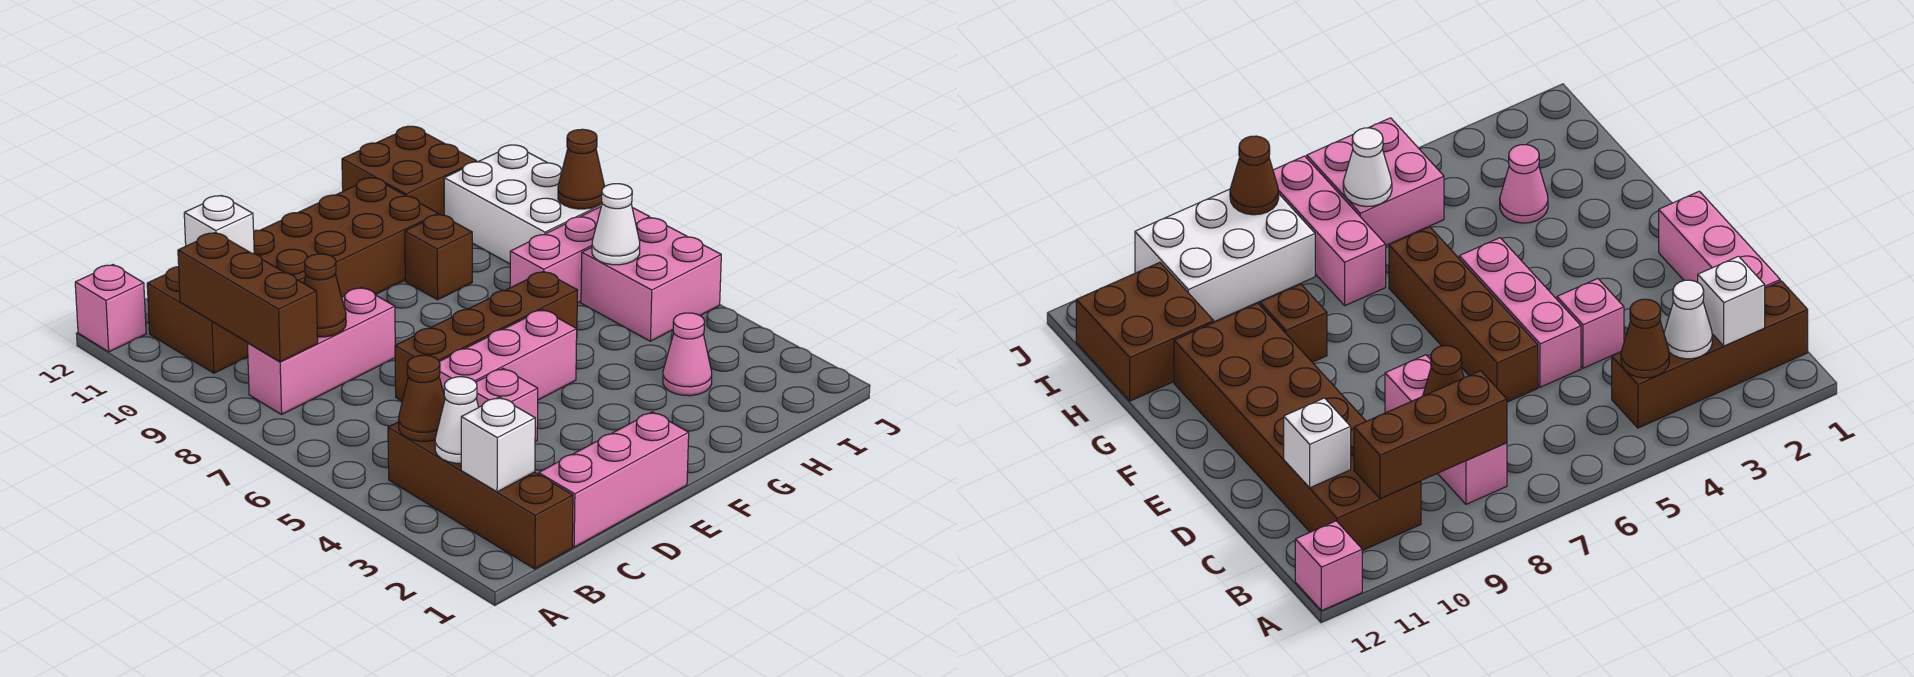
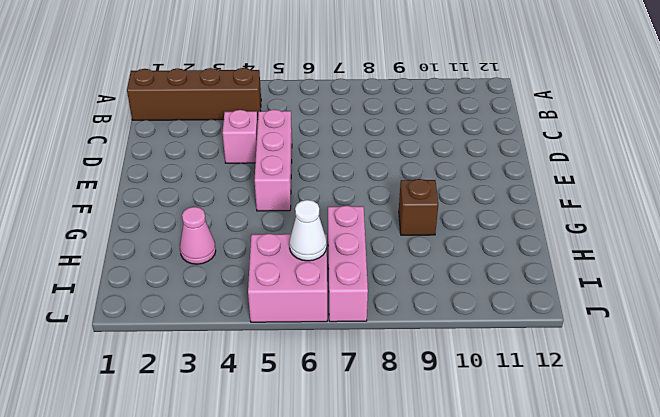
none -> pink 1x1 brick [75,265,146,352]
none -> pink 1x3 brick [247,288,395,414]
none -> brown 2x6 brick [147,178,438,373]

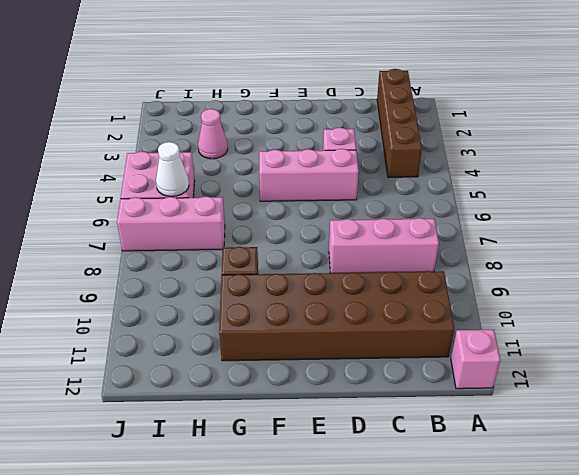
none -> pink 1x3 brick [539,412,689,547]
none -> brown 1x4 brick [395,271,578,401]
none -> brown 2x2 brick [342,126,477,215]

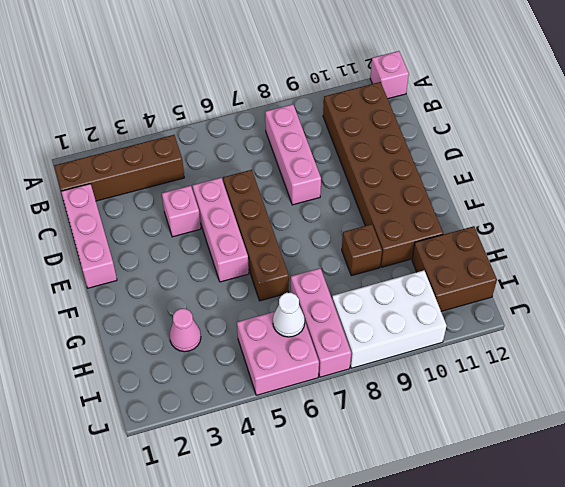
none -> white 1x1 brick [461,397,535,492]
none -> white 1x1 cone [435,377,479,463]
none -> brown 1x1 cone [399,355,445,441]

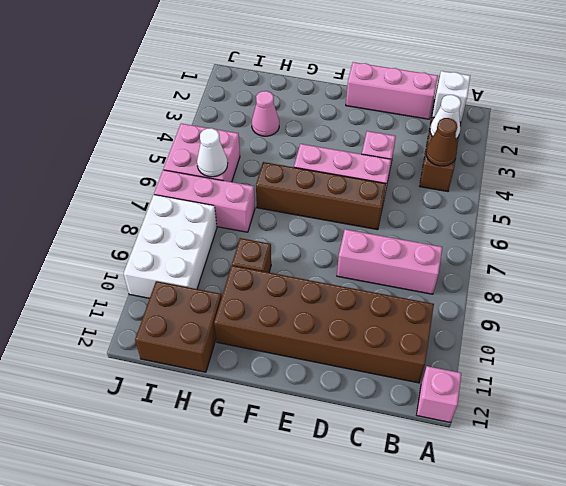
none -> brown 1x3 brick [178,233,318,362]
none -> brown 1x1 cone [304,254,346,337]
none -> white 1x1 brick [184,195,254,253]

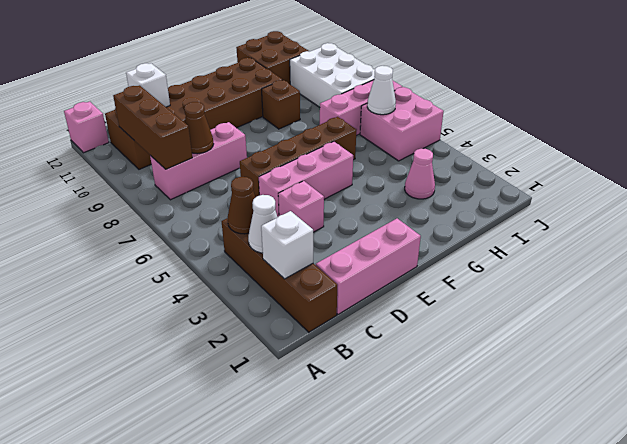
none -> brown 1x1 cone [558,129,605,209]

